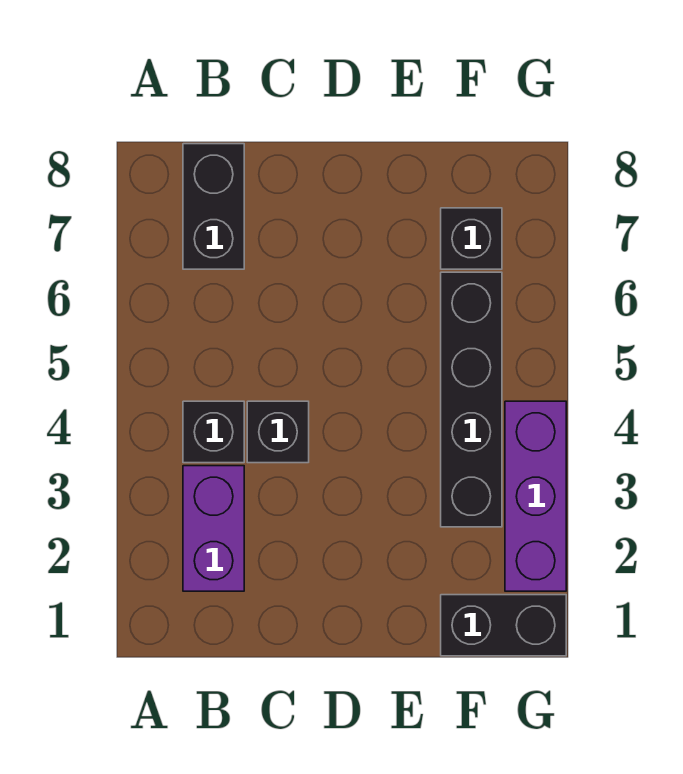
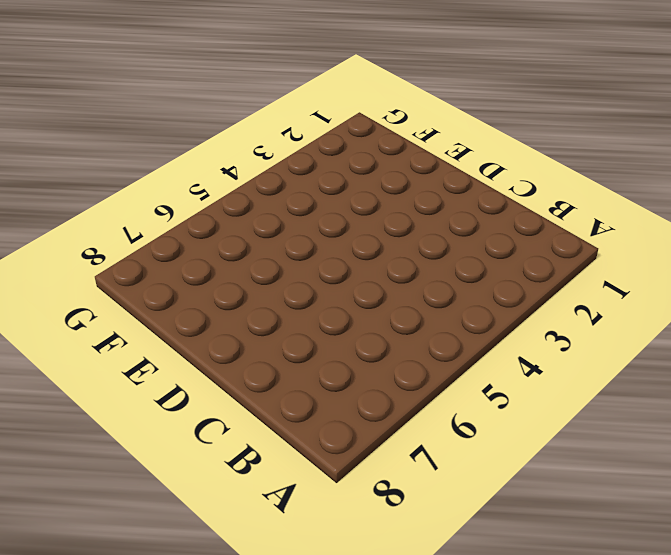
none -> purple 1x2 brick [183,466,244,591]
none -> black 1x1 brick [183,401,244,463]

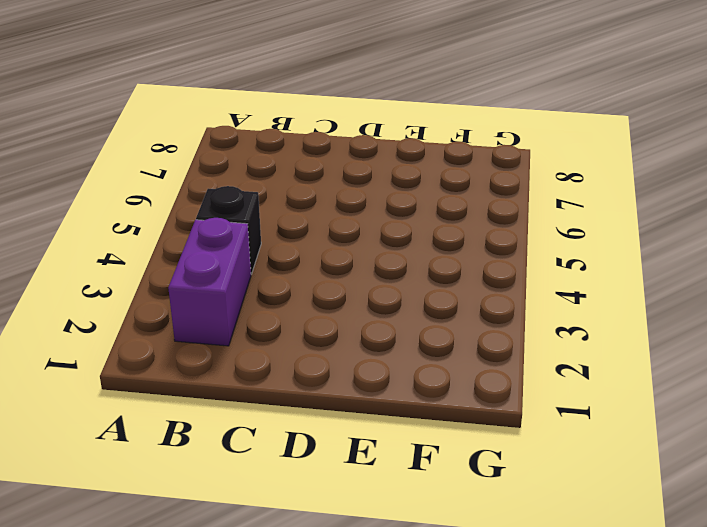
none -> black 1x2 brick [183,144,244,269]
none -> black 1x1 brick [247,401,309,463]

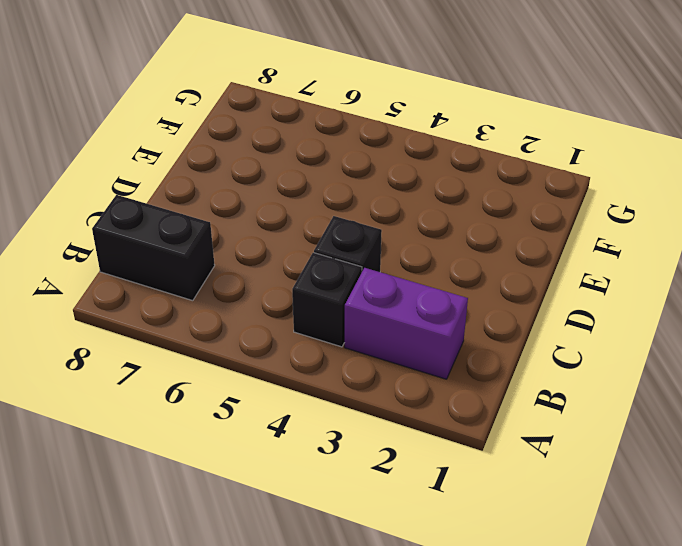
none -> black 1x2 brick [441,595,566,656]
none -> black 1x4 brick [441,272,502,527]

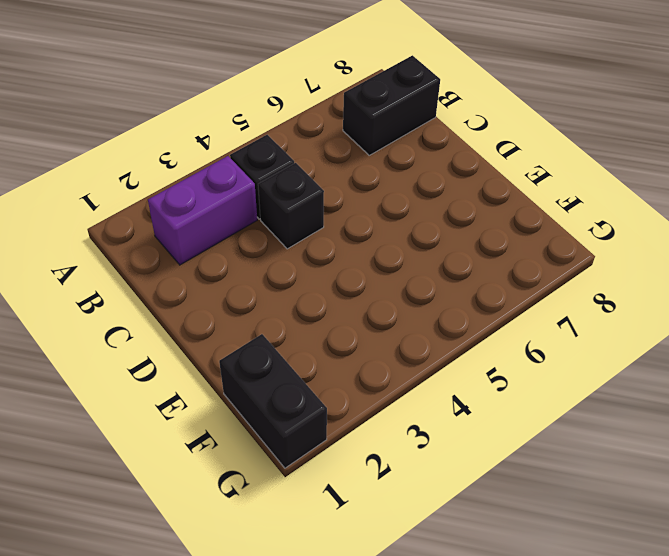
none -> black 1x4 brick [441,272,502,527]
none -> black 1x1 brick [441,208,502,269]

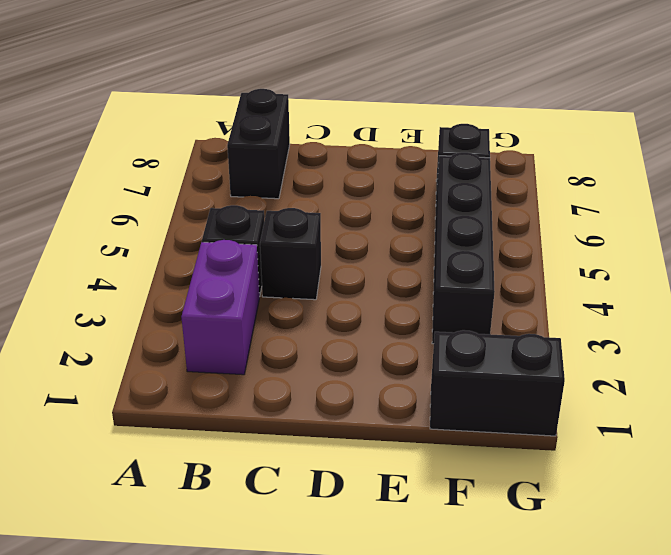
none -> purple 1x3 brick [505,401,566,591]

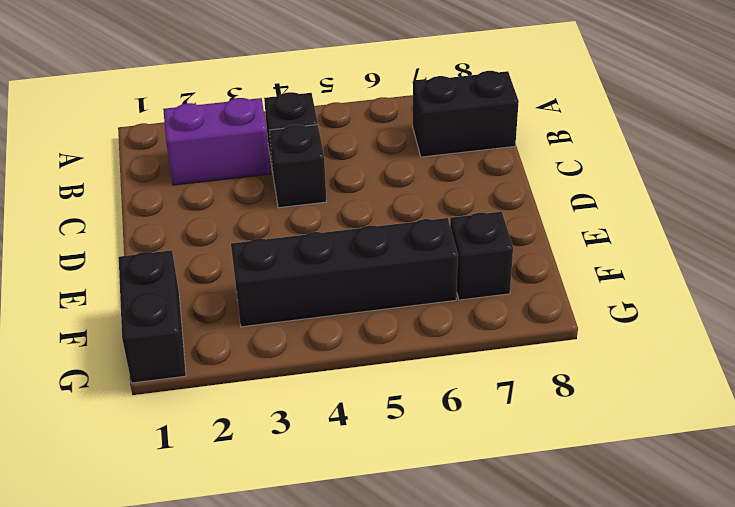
none -> purple 1x3 brick [505,401,566,591]

